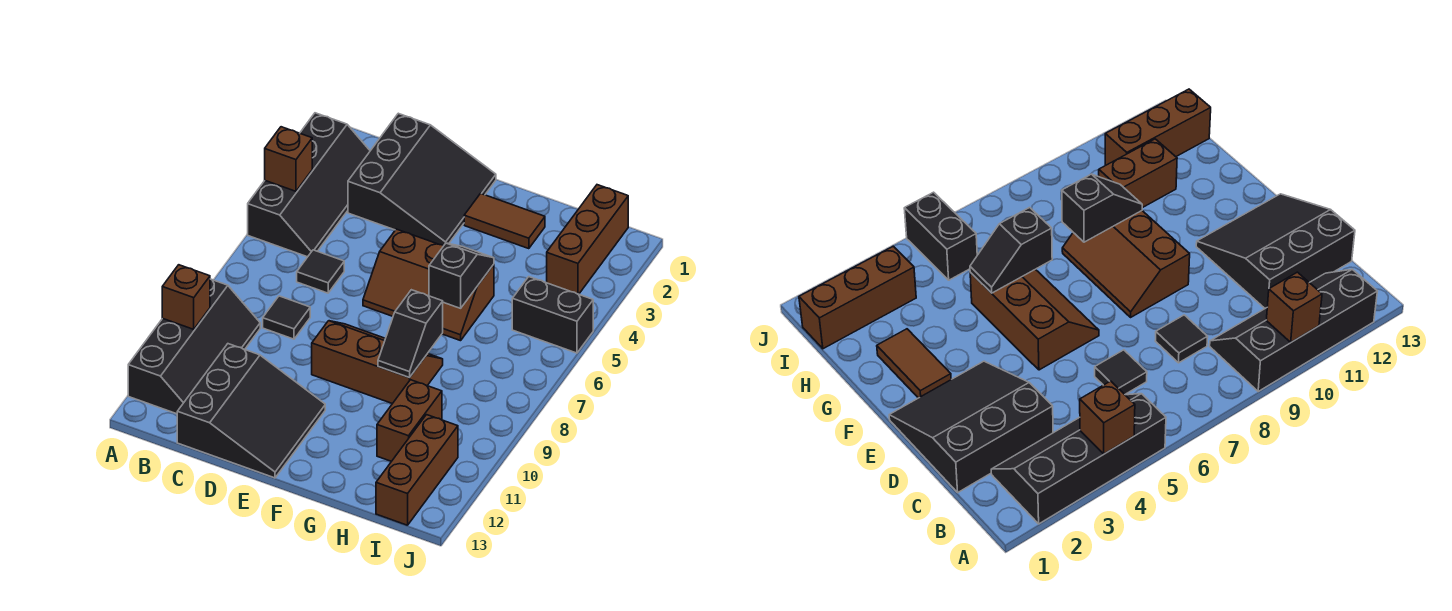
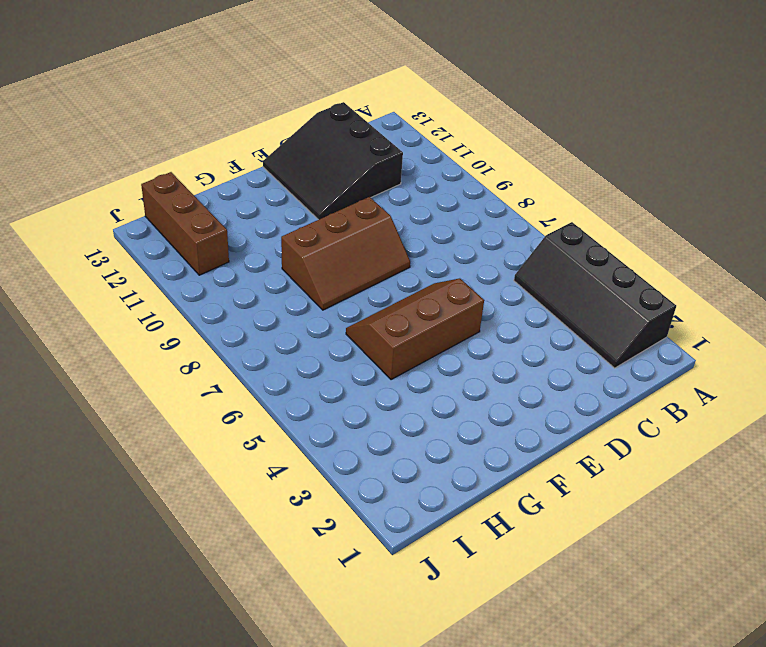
none -> black 2x4 slope [128,279,260,414]
none -> black 3x3 slope [348,113,496,246]
none -> black 1x1 tile [297,250,344,293]

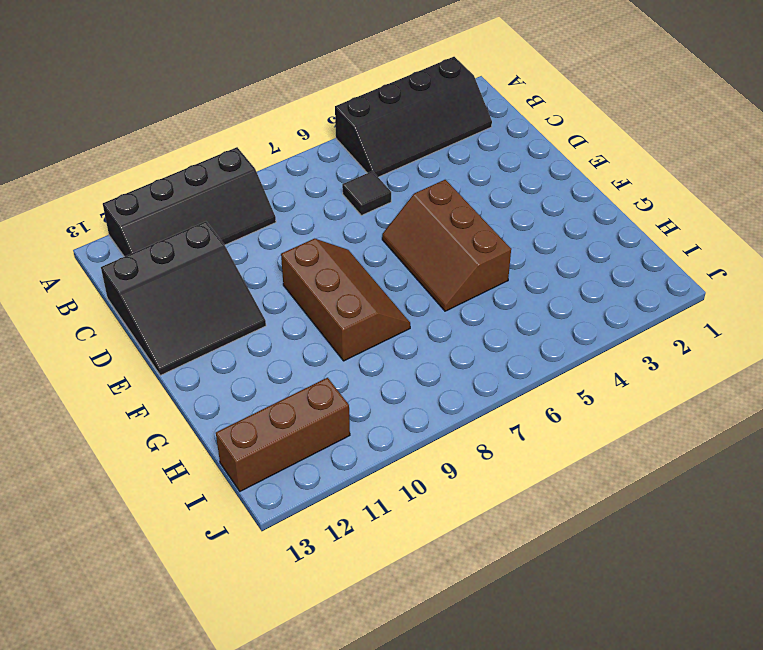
none -> black 3x3 slope [348,113,496,246]
none -> black 1x1 tile [263,296,310,339]
none -> brown 1x2 tile [464,193,545,249]

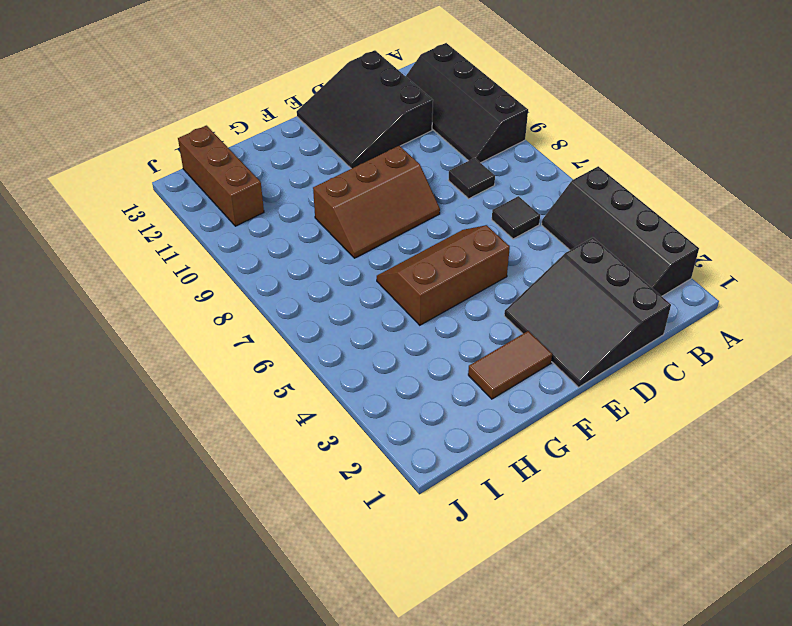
none -> brown 1x2 brick [377,380,442,461]
none -> brown 1x3 brick [547,185,628,294]
none -> black 1x2 brick [512,277,593,353]

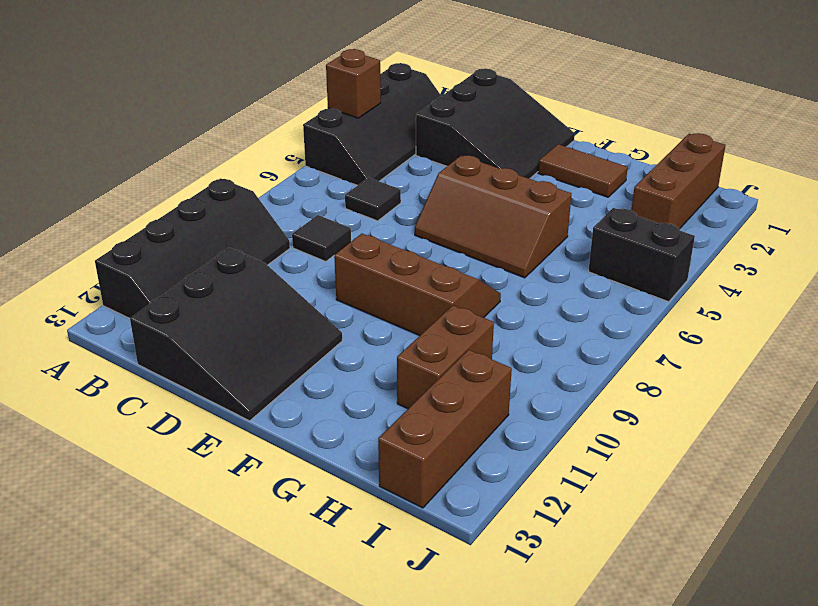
none -> brown 1x1 brick [162,265,210,329]
none -> black 1x2 slope [429,243,494,308]
none -> black 1x2 slope [378,290,443,378]

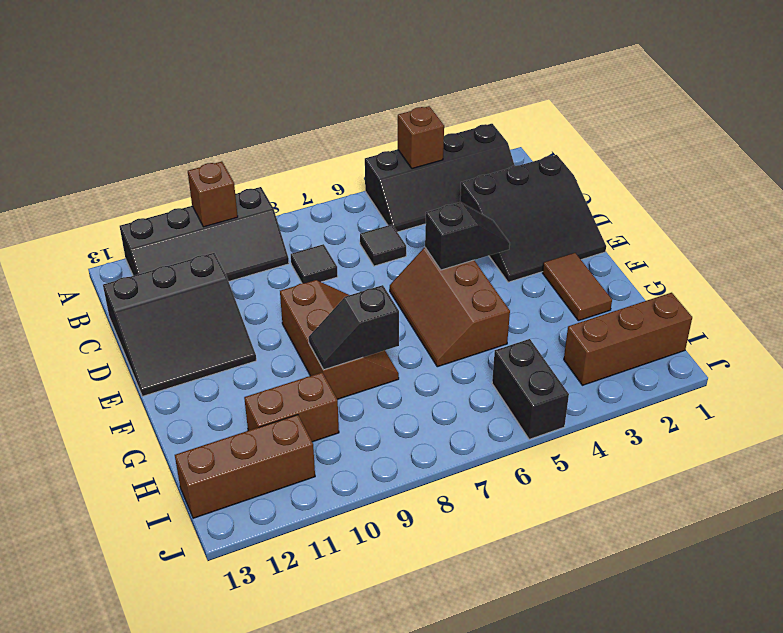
black 1x2 slope [425,202,510,270] -> black 1x2 slope moved to [429,243,494,308]

